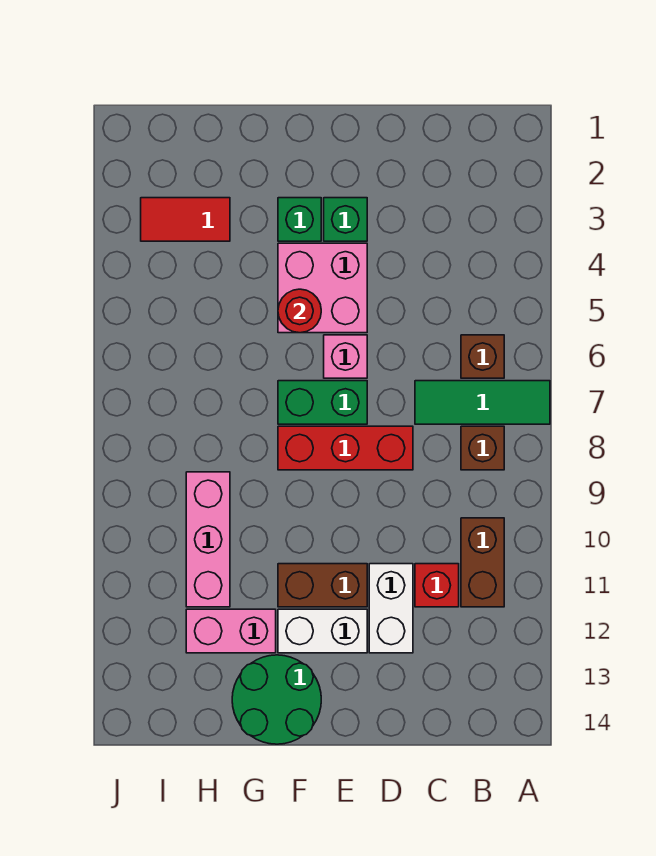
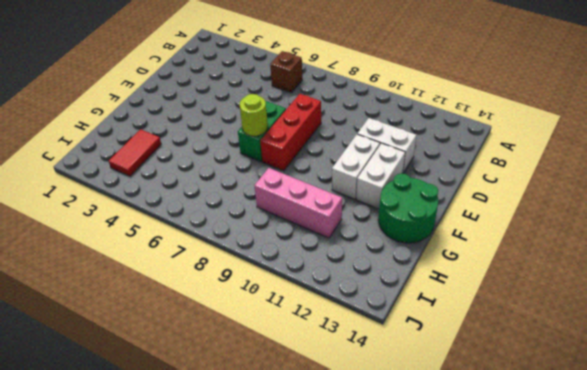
white 1x2 brick [332,134,380,199] -> brown 1x2 brick [278,564,367,607]
lime 1x1 round brick [240,94,268,136] -> none
none -> green 1x3 tile [415,381,550,424]
none -> brown 1x1 brick [461,426,504,470]
none -> brown 1x2 brick [461,518,504,607]

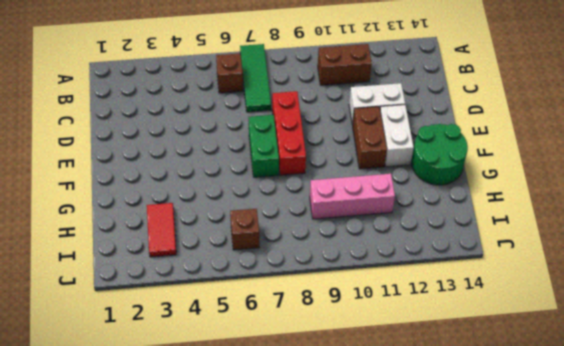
brown 1x1 brick [230,209,259,250] -> brown 1x1 brick moved to [461,426,504,470]
none -> red 1x1 brick [415,564,459,607]
none -> green 1x1 brick [324,198,367,241]
none -> pink 2x2 brick [278,243,367,333]

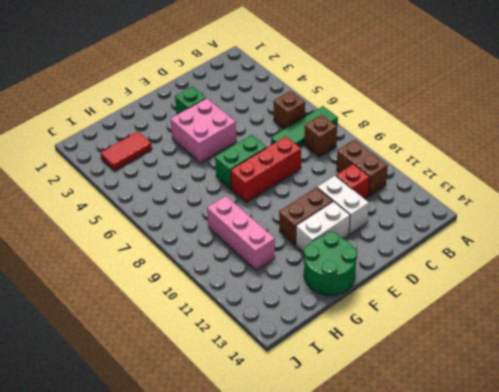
none -> pink 1x1 brick [324,335,367,378]
none -> green 1x1 brick [278,198,321,241]
none -> pink 1x2 brick [186,609,276,653]

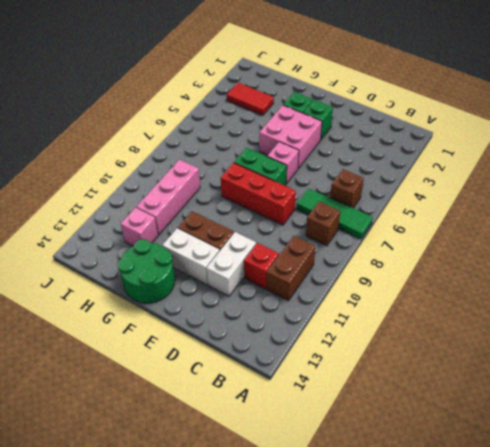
pink 1x1 brick [121,208,158,246] -> pink 1x2 brick [186,609,276,653]
none -> red 1x1 round brick [278,289,321,333]

